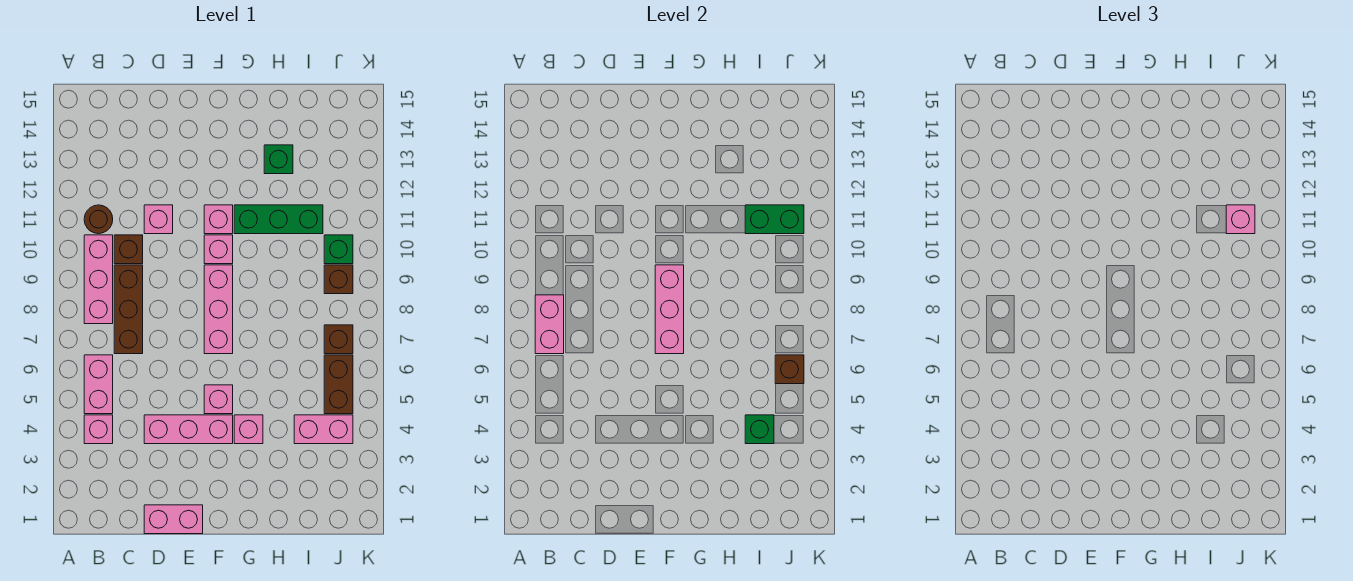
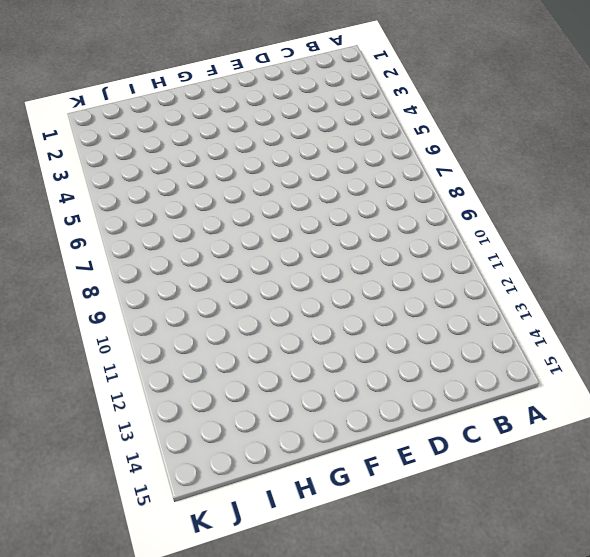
none -> pink 1x1 brick [84,415,113,444]
none -> pink 1x2 brick [84,355,113,414]
none -> pink 1x3 brick [84,235,113,324]

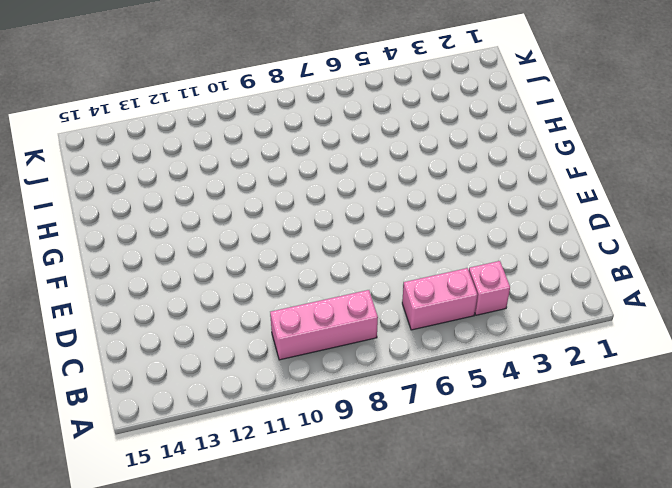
none -> brown 1x1 round brick [84,205,113,234]
none -> brown 1x3 brick [114,265,143,354]
none -> brown 1x1 brick [114,235,143,264]

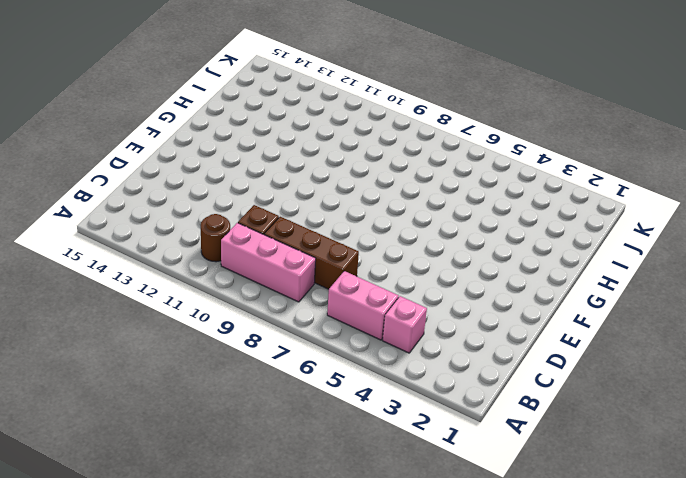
none -> pink 1x2 brick [144,505,203,534]
none -> pink 1x3 brick [144,415,233,444]
none -> pink 1x1 brick [144,205,173,234]

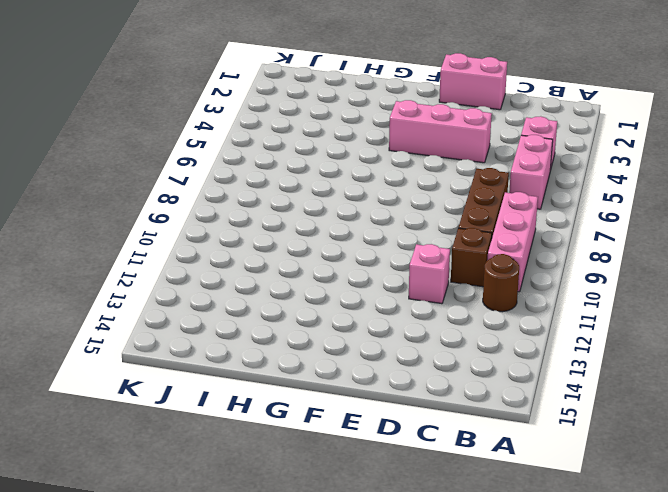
none -> pink 1x1 brick [204,385,233,414]
none -> pink 1x3 brick [204,265,233,354]
none -> pink 1x1 brick [204,235,233,264]

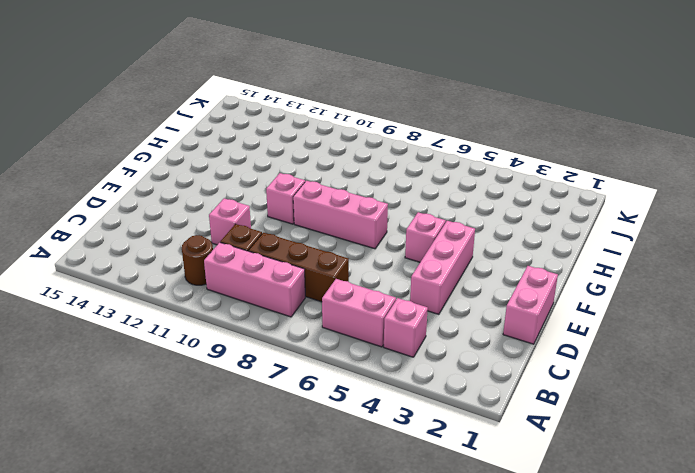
none -> pink 1x1 brick [204,205,233,234]
none -> pink 1x1 brick [234,415,263,444]
none -> green 1x3 brick [234,205,323,234]

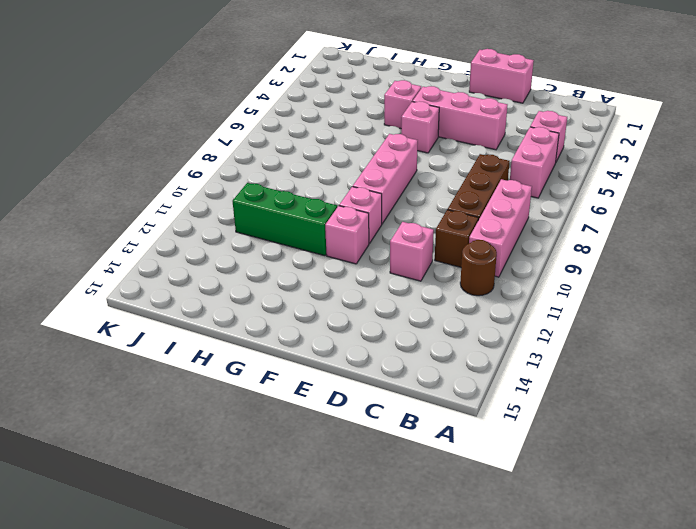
none -> green 1x1 brick [264,145,293,174]
none -> pink 1x2 brick [294,415,353,444]
none -> brown 1x2 brick [324,355,353,414]

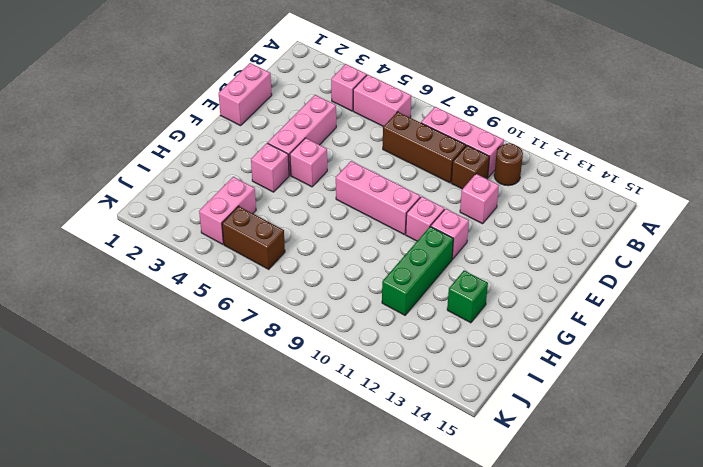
none -> brown 1x1 brick [324,325,353,354]
none -> brown 1x1 brick [324,265,353,294]
none -> green 1x1 brick [324,235,353,264]

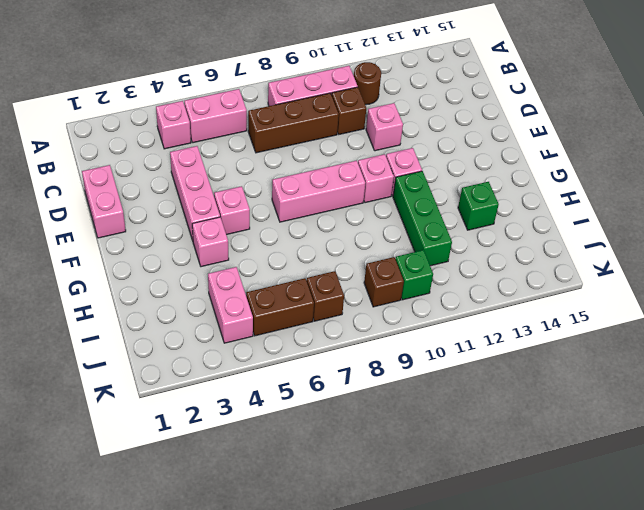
none -> pink 1x2 brick [535,295,564,354]
none -> pink 1x3 brick [655,265,684,354]
none -> green 1x1 brick [745,415,774,444]

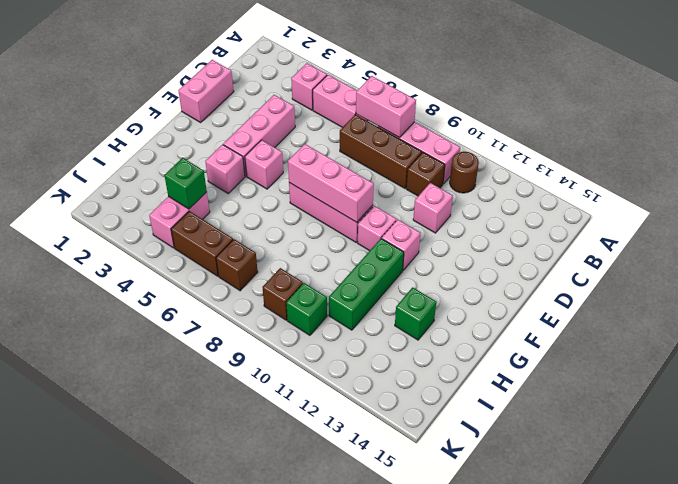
none -> green 1x2 brick [745,205,804,234]
none -> brown 1x1 brick [775,355,804,384]
none -> pink 1x1 brick [1226,205,1255,234]

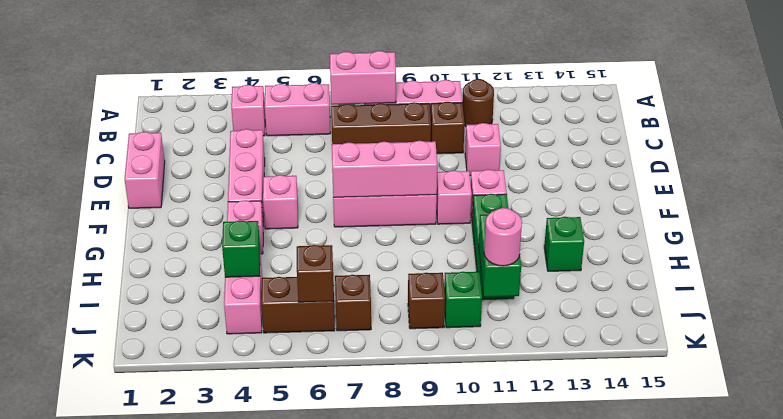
pink 1x1 round brick [484,208,522,266] -> pink 1x1 brick [1226,205,1255,234]

